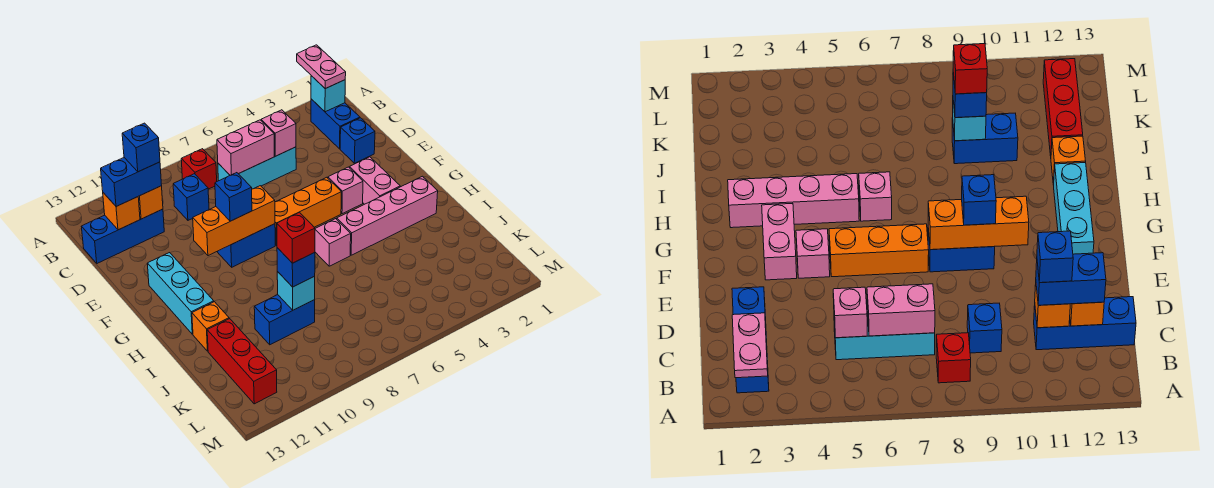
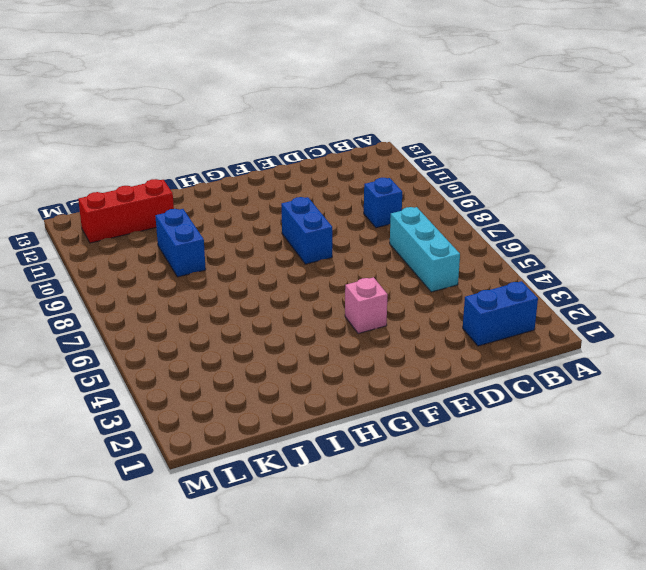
none -> red 1x1 brick [181,149,217,189]
none -> blue 1x3 brick [81,209,164,263]
none -> blue 1x1 brick [340,118,375,163]

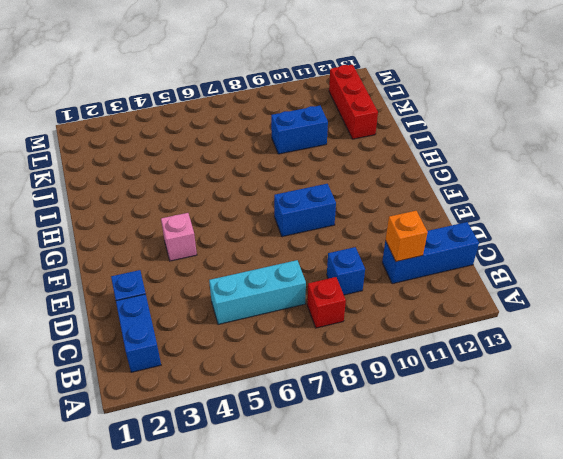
none -> pink 1x2 brick [350,157,400,204]
none -> orange 1x3 brick [275,177,341,246]
none -> cyan 1x3 brick [147,253,214,334]

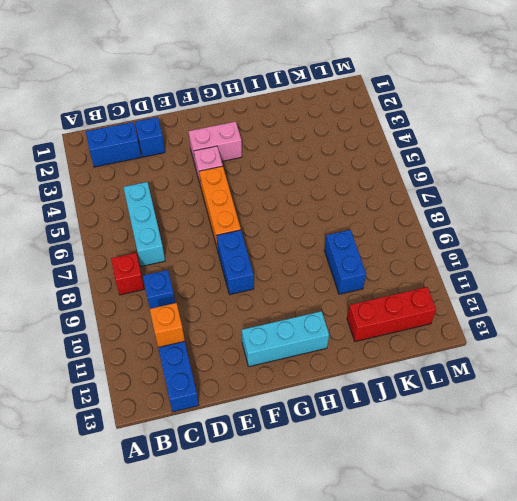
none -> pink 1x4 brick [337,176,438,255]
none -> pink 1x1 brick [315,219,351,266]
none -> orange 1x1 brick [192,302,229,351]

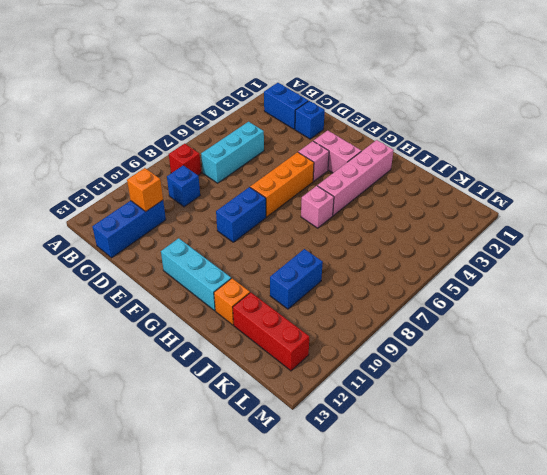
none -> cyan 1x1 brick [311,76,345,112]
none -> pink 1x1 brick [261,110,296,156]
none -> pink 1x2 brick [217,120,274,175]

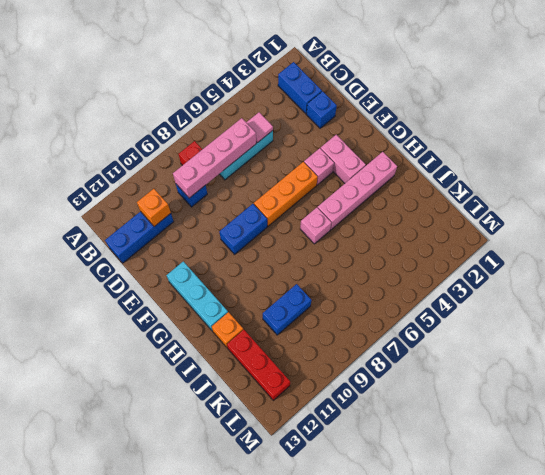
pink 1x1 tile [246,112,273,143] -> pink 1x1 brick [261,110,296,156]
pink 1x4 brick [173,118,256,198] -> pink 1x2 brick [217,120,274,175]
none -> cyan 1x1 brick [311,76,345,112]
none -> orange 1x1 brick [103,193,140,230]
none -> orange 1x3 brick [193,186,275,256]

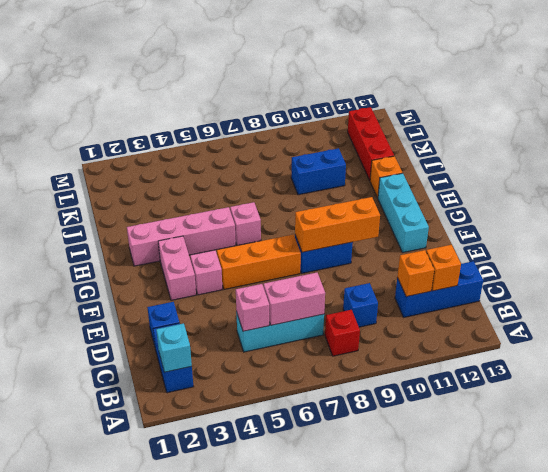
none -> cyan 1x1 brick [277,271,315,310]
none -> pink 1x2 plate [297,45,346,89]
none -> blue 1x2 brick [101,158,162,207]

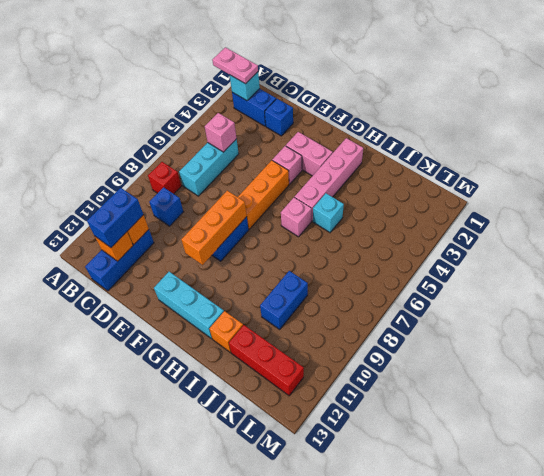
cyan 1x1 brick [313,193,344,232] -> cyan 1x1 brick moved to [277,271,315,310]
none -> pink 1x2 brick [217,120,274,175]
none -> blue 1x1 brick [215,173,252,221]
none -> blue 1x1 brick [277,248,315,287]

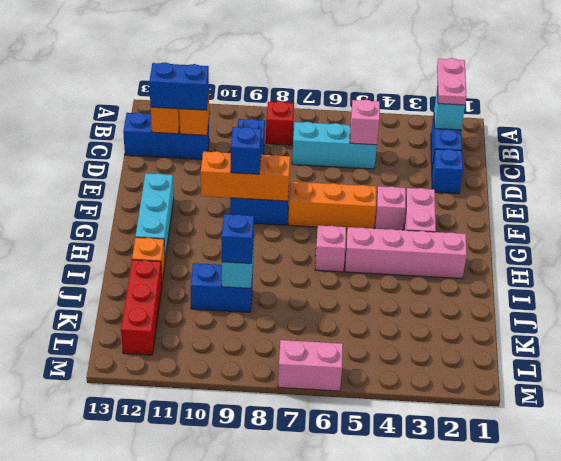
pink 1x2 brick [278,340,343,391] -> pink 1x2 brick moved to [217,120,274,175]
none -> blue 1x1 brick [122,123,160,172]
none -> red 1x1 brick [277,212,315,263]

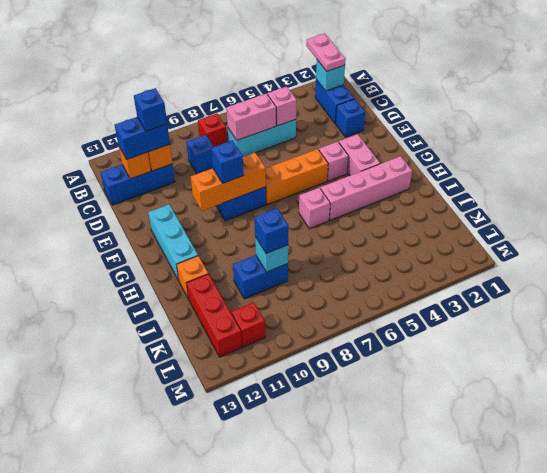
red 1x1 brick [232,302,265,347] -> red 1x1 brick moved to [277,212,315,263]

